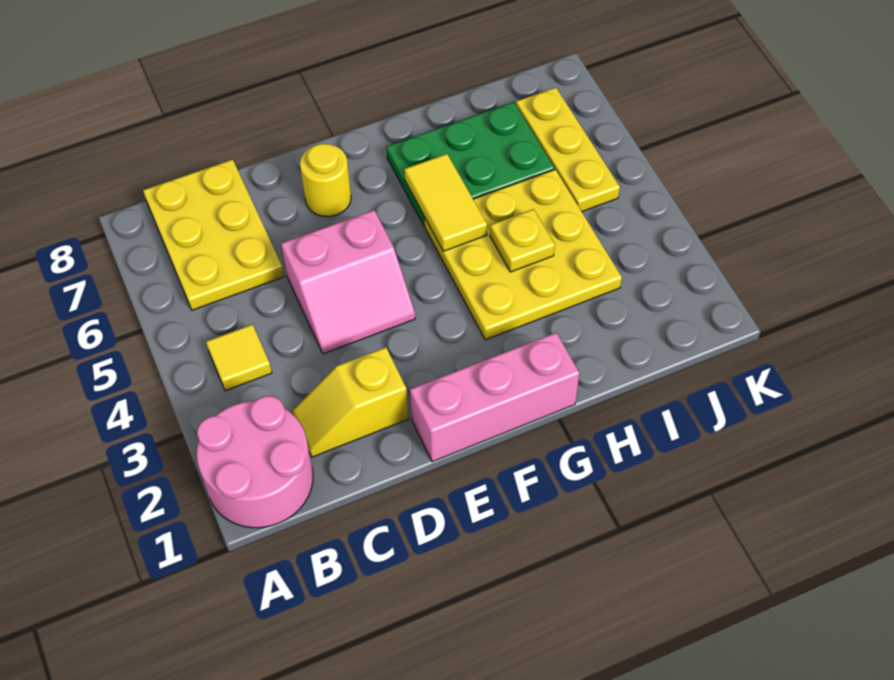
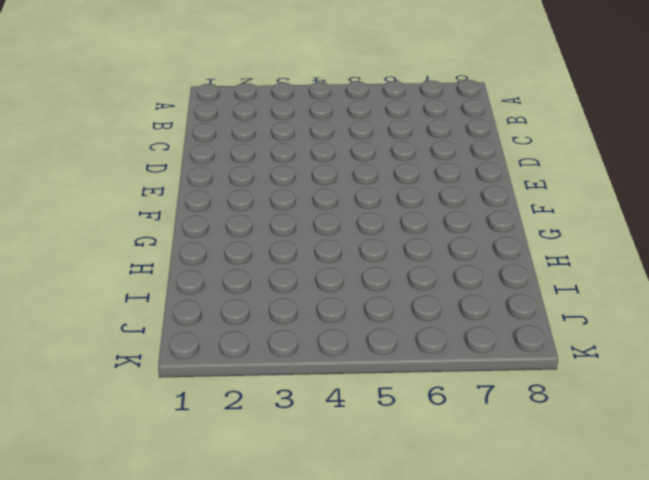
none -> pink 2x2 round brick [196,396,313,528]
none -> yellow 1x1 tile [206,324,272,391]
none -> yellow 2x3 plate [143,160,284,310]

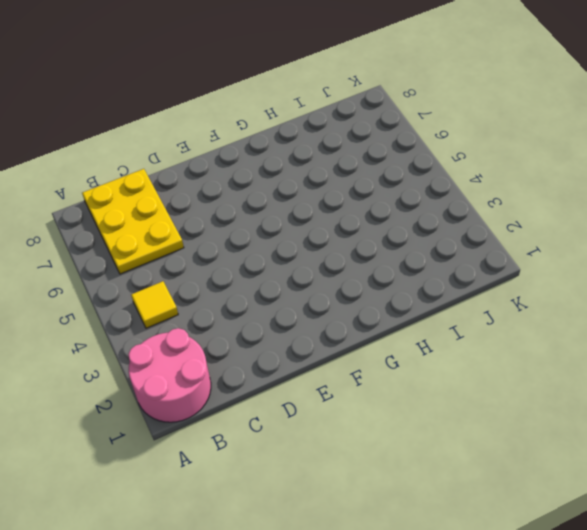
none -> yellow 1x2 slope [292,347,408,457]
none -> pink 2x2 slope [281,210,415,354]
none -> pink 1x3 brick [410,333,580,462]

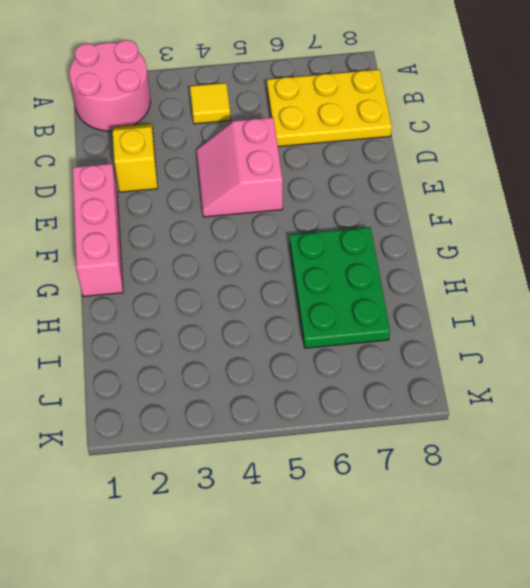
none -> yellow 1x1 round brick [300,144,351,217]
none -> yellow 3x3 plate [424,169,622,340]
none -> yellow 1x3 plate [516,88,620,212]

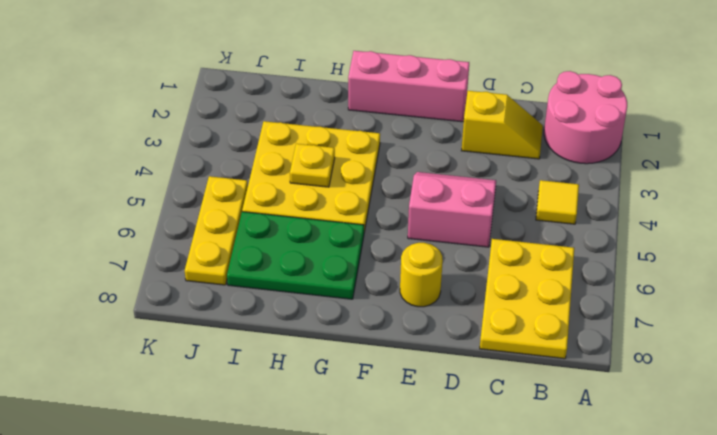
none -> yellow 1x2 tile [404,154,487,251]

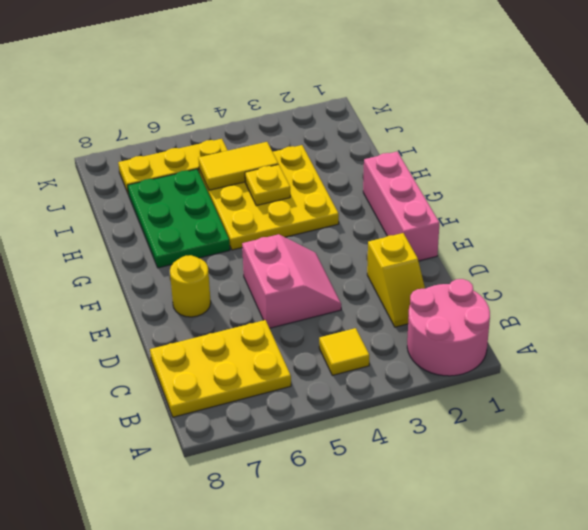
yellow 1x2 tile [198,142,278,190] -> yellow 1x2 tile moved to [404,154,487,251]

